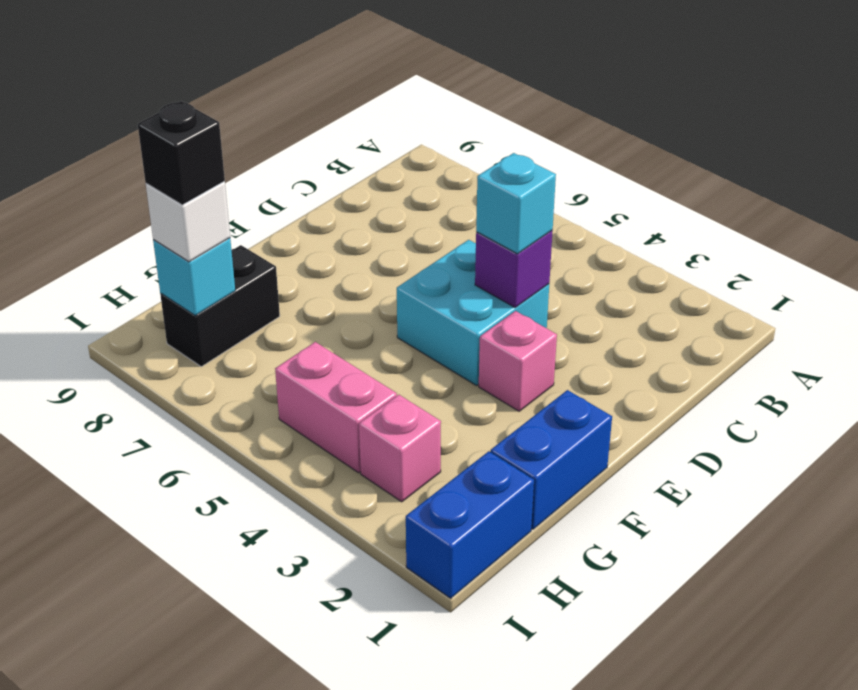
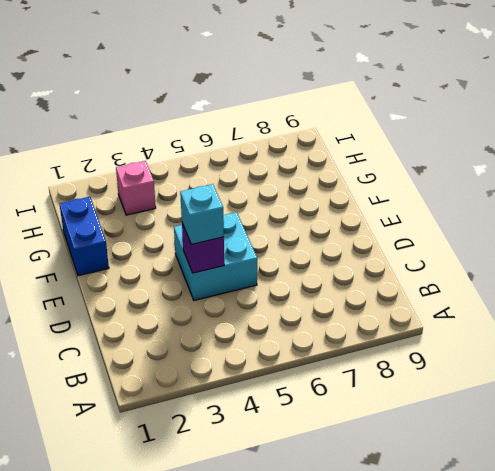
none -> pink 1x1 brick [479,311,557,411]
none -> black 1x2 brick [160,245,280,367]
none -> blue 1x2 brick [406,451,534,598]

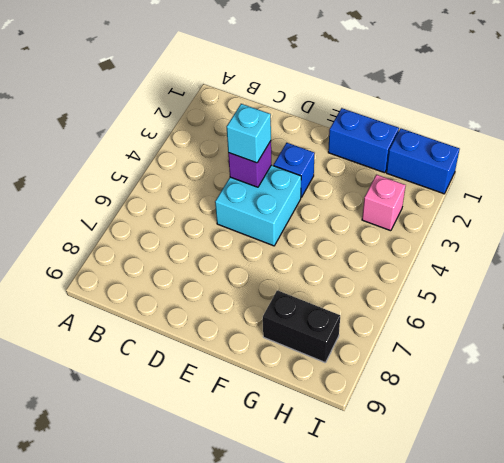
blue 1x1 brick [274,143,315,197] -> pink 1x1 brick [479,311,557,411]
none -> pink 1x2 brick [275,342,397,473]
none -> cyan 1x1 brick [153,238,235,315]
none -> white 1x1 brick [146,181,230,262]

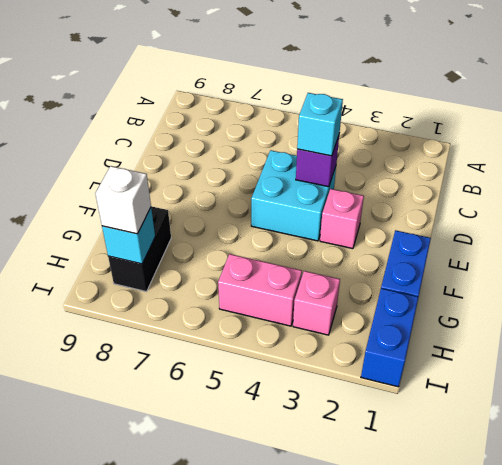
none -> black 1x1 brick [138,101,225,205]

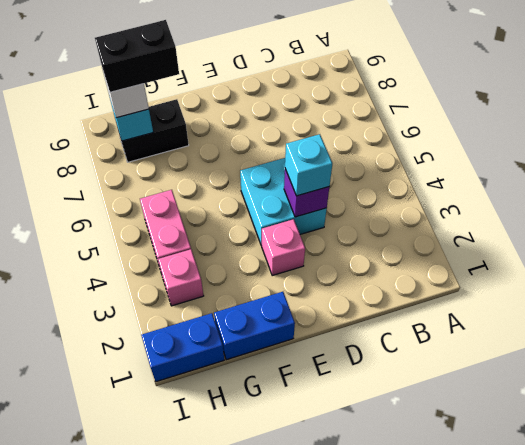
black 1x2 brick [95,20,179,92] -> black 1x1 brick [138,101,225,205]

